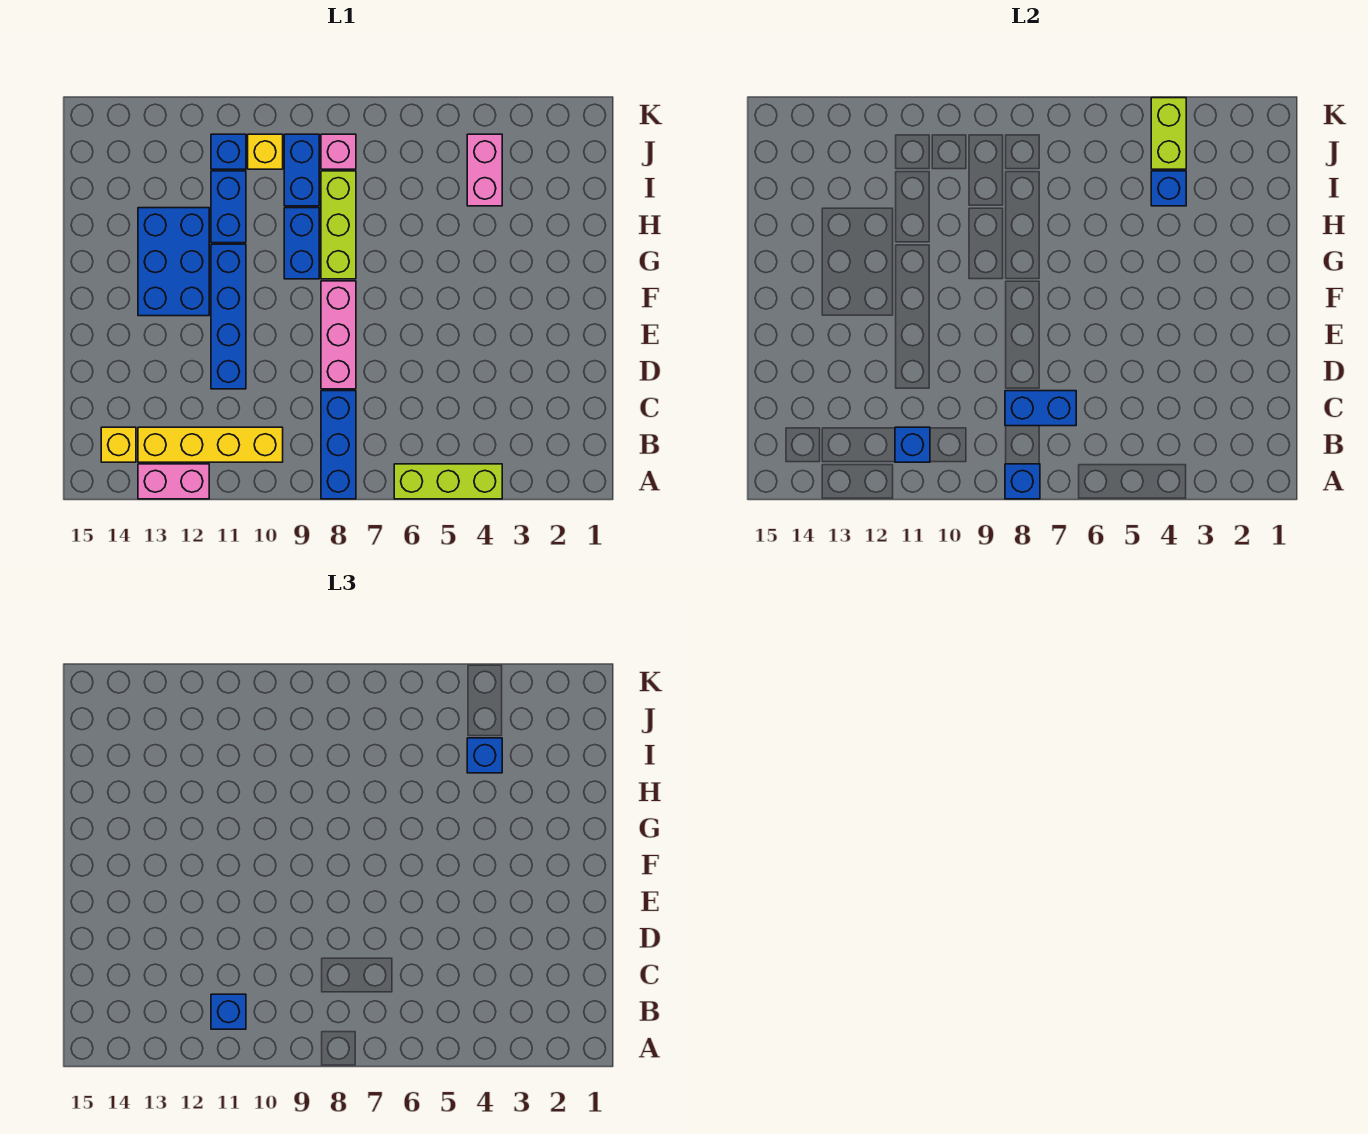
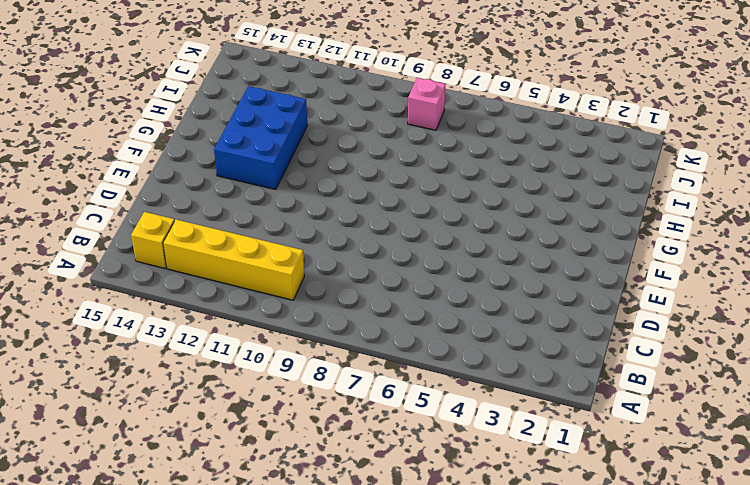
none -> lime 1x3 brick [394,464,502,499]
none -> blue 1x3 brick [321,391,356,499]
none -> pink 1x2 brick [138,464,209,499]

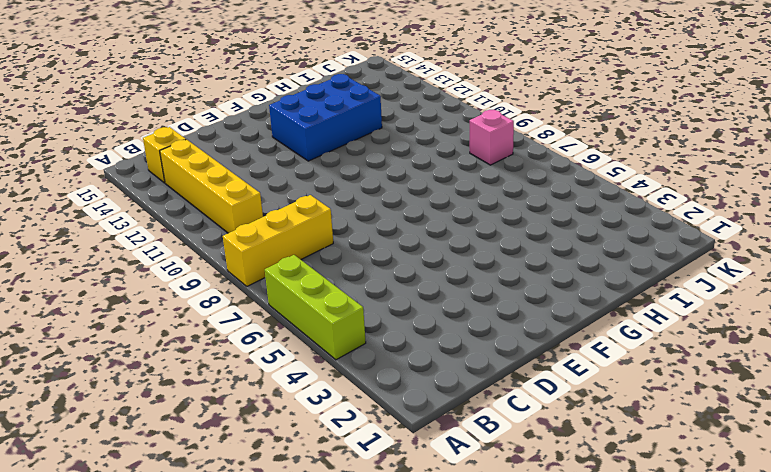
yellow 1x3 brick [223,195,333,286] -> blue 1x3 brick [321,391,356,499]
none -> pink 1x2 brick [138,464,209,499]
none -> pink 1x3 brick [321,281,356,389]
none -> blue 1x4 brick [211,244,246,389]

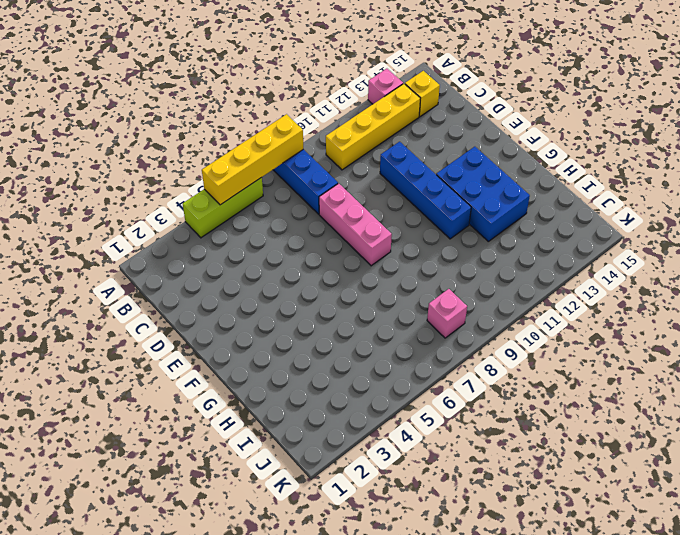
yellow 1x4 brick [202,114,303,205] -> blue 1x1 brick [1005,464,1040,499]
pink 1x1 brick [368,69,403,104] -> pink 1x2 brick [138,464,209,499]
none -> lime 1x3 brick [321,171,356,279]
none -> blue 1x2 brick [284,208,319,279]
none -> blue 1x2 brick [211,171,246,243]

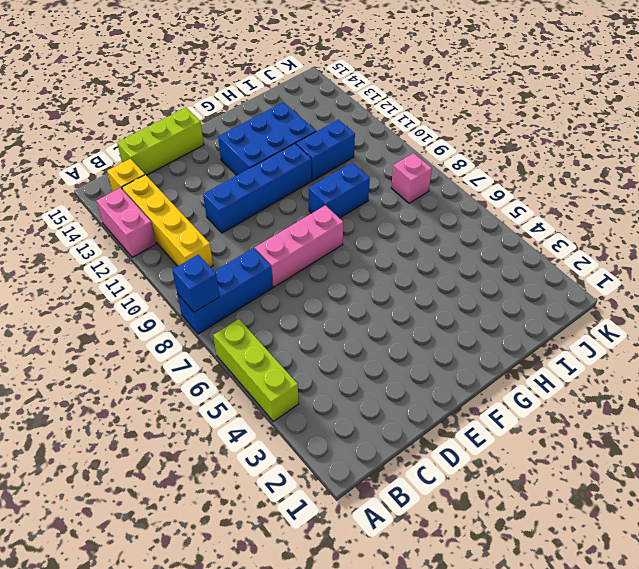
lime 1x3 brick [117,108,204,175] -> lime 1x3 brick moved to [321,171,356,279]
none -> pink 1x2 brick [467,134,502,206]
none -> blue 1x2 brick [284,134,319,206]
none -> yellow 1x1 brick [248,134,283,169]

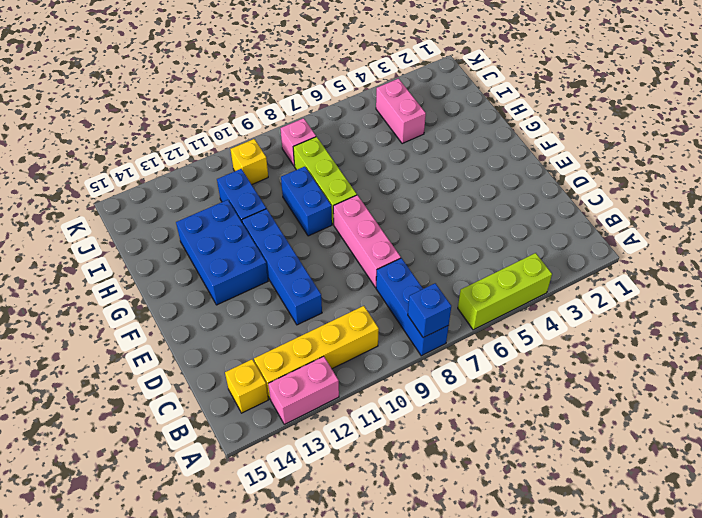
none -> blue 1x2 brick [284,134,319,206]
none -> blue 1x1 brick [211,134,246,169]
none -> blue 1x1 brick [895,427,930,462]

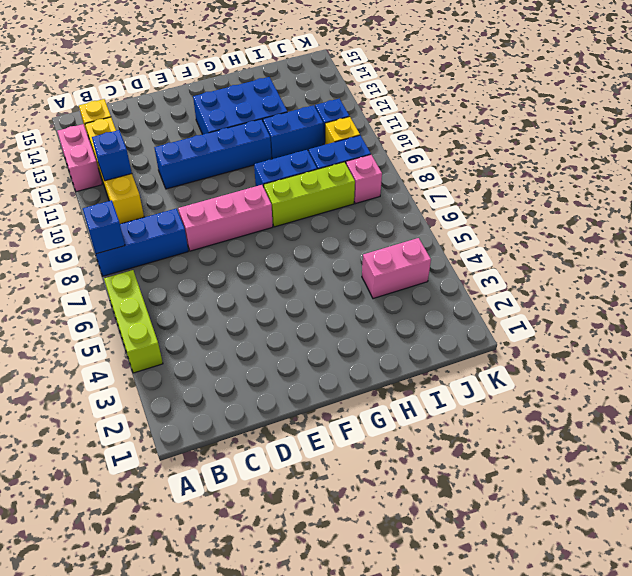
none -> blue 1x2 brick [1005,391,1076,426]
none -> blue 1x1 brick [1151,171,1186,206]
none -> lime 1x2 brick [1151,98,1186,169]

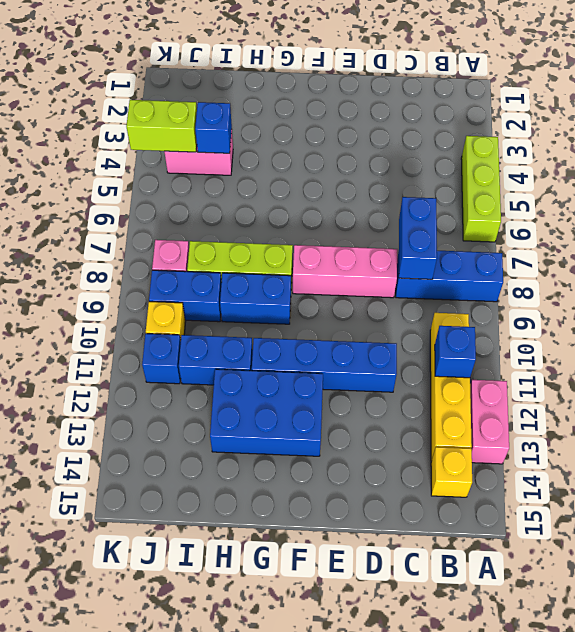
none -> blue 1x1 brick [1005,464,1040,499]
none -> blue 1x1 brick [211,994,246,1029]
none -> blue 1x1 brick [467,738,502,773]

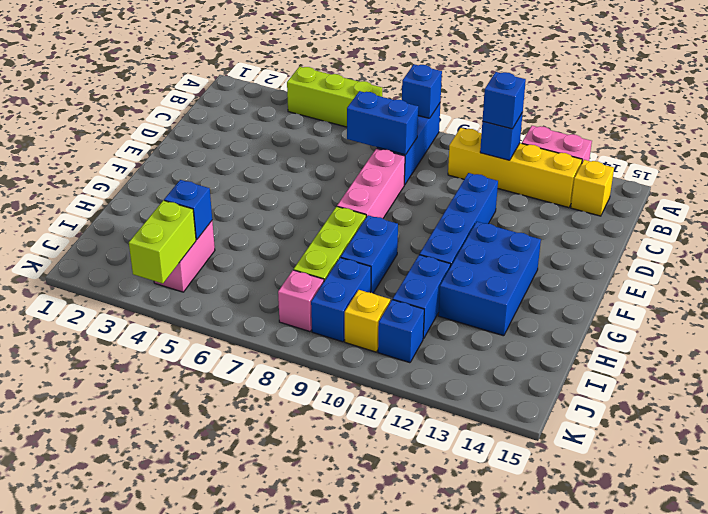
none -> blue 1x1 brick [467,738,502,773]

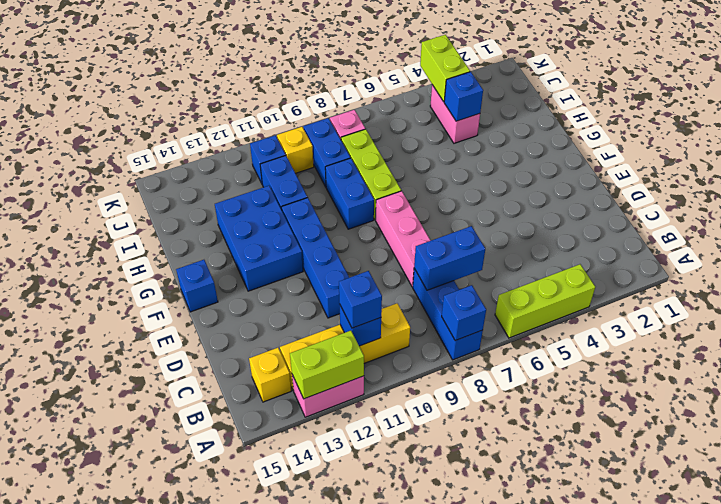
lime 1x2 brick [290,331,364,399] -> none
blue 1x1 brick [176,260,218,312] -> blue 1x1 brick moved to [467,738,502,773]

